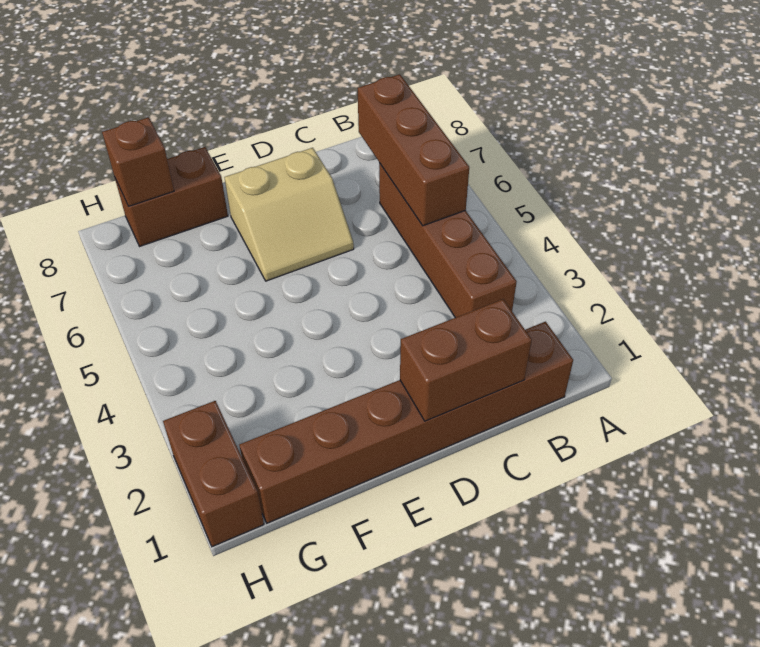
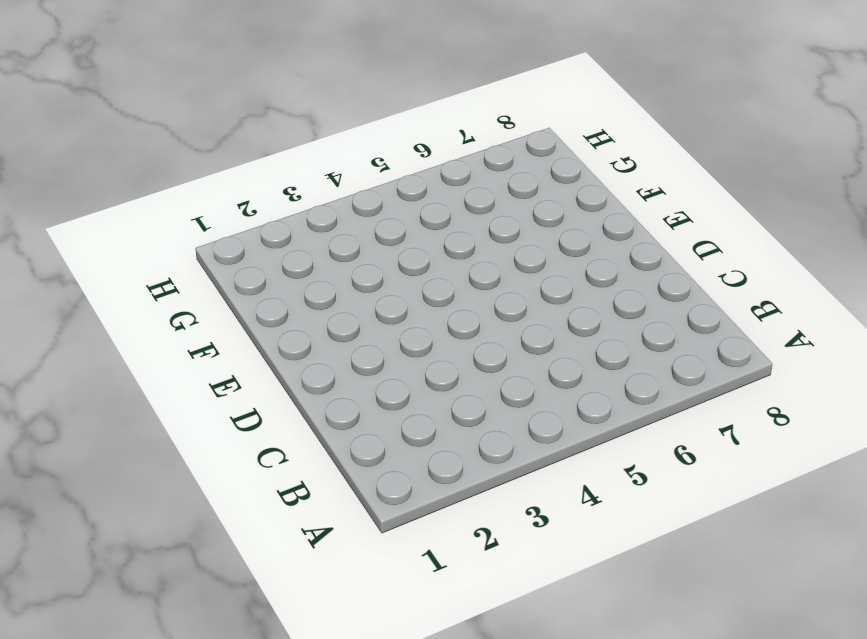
none -> brown 1x6 brick [239,322,573,523]
none -> brown 1x4 brick [379,163,517,318]

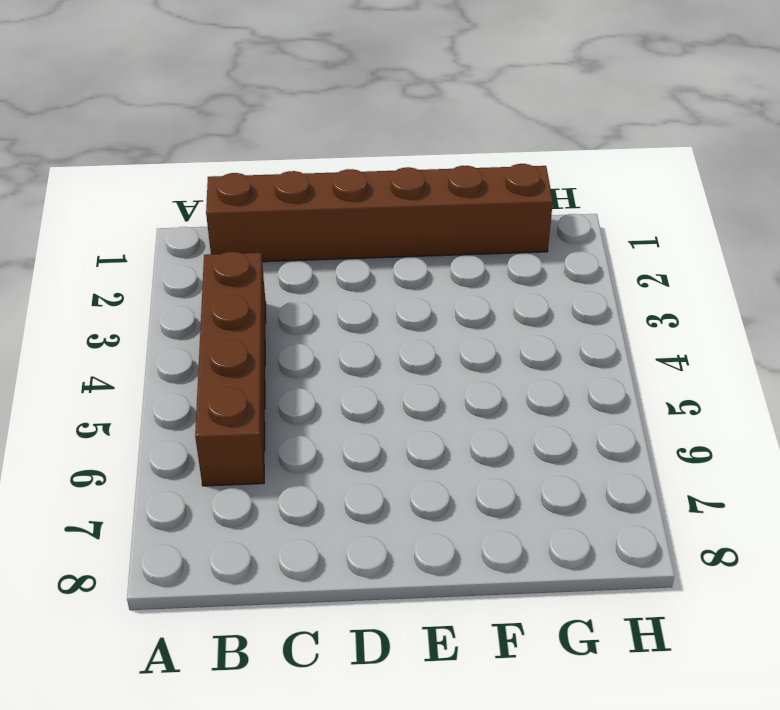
none -> tan 2x2 slope [224,148,354,281]
none -> brown 1x2 brick [115,147,228,246]

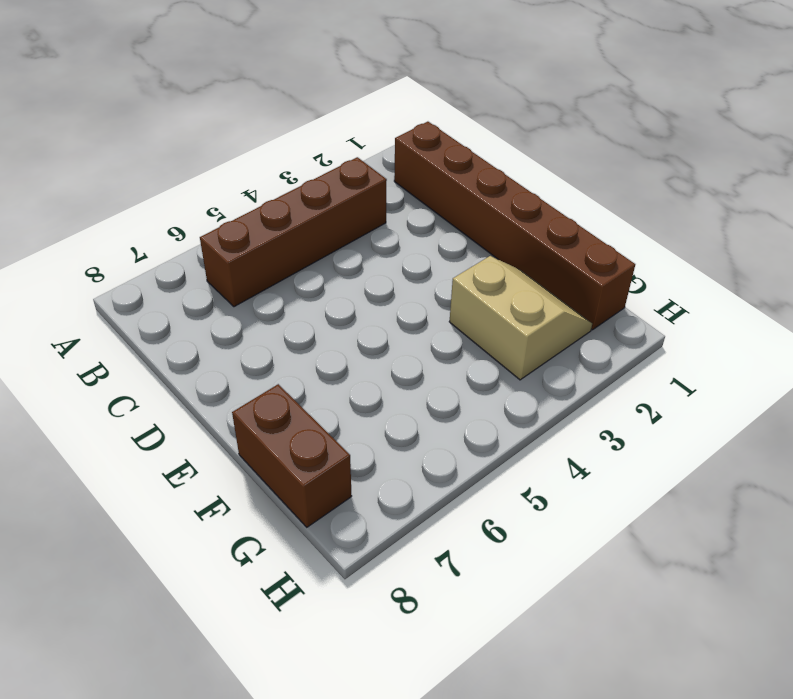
tan 2x2 slope [449,256,592,380] -> tan 2x2 slope moved to [224,148,354,281]
none -> brown 1x2 brick [163,401,264,547]
none -> brown 1x3 brick [358,74,469,226]

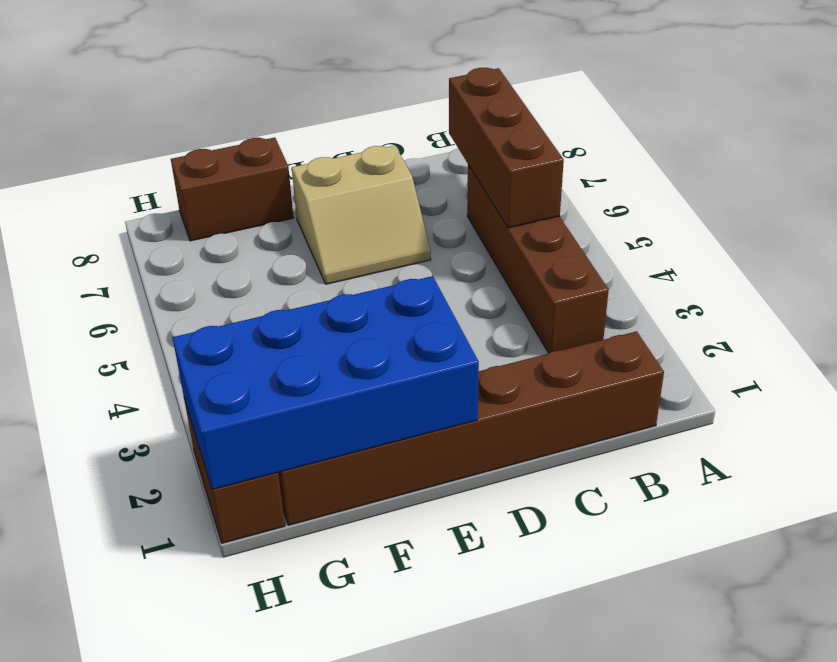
blue 2x4 brick [173,276,479,490] -> none
none -> brown 1x2 brick [400,299,532,421]
none -> brown 1x1 brick [102,117,174,206]

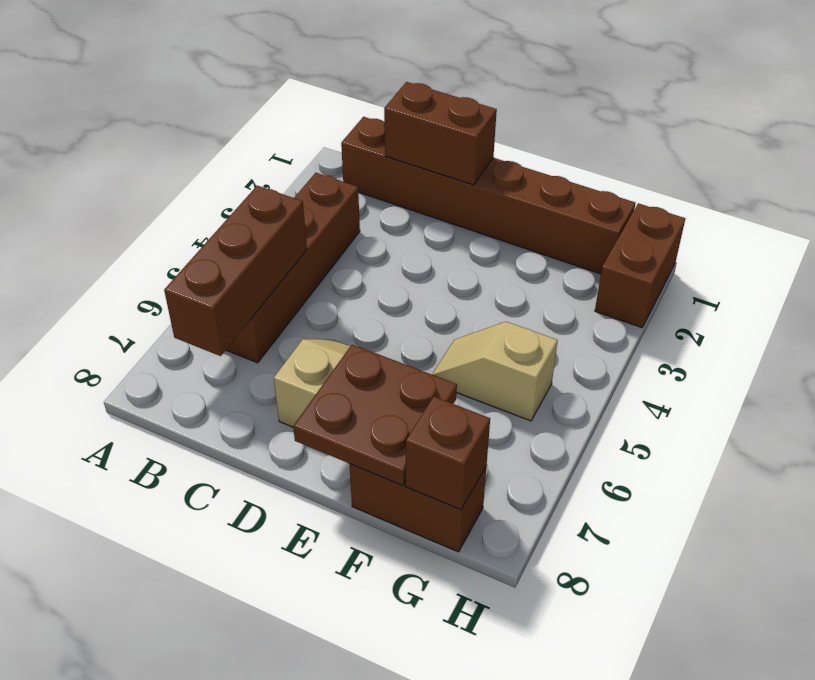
brown 2x2 plate [293,344,457,486] -> none
tan 1x2 slope [432,322,558,421] -> none

